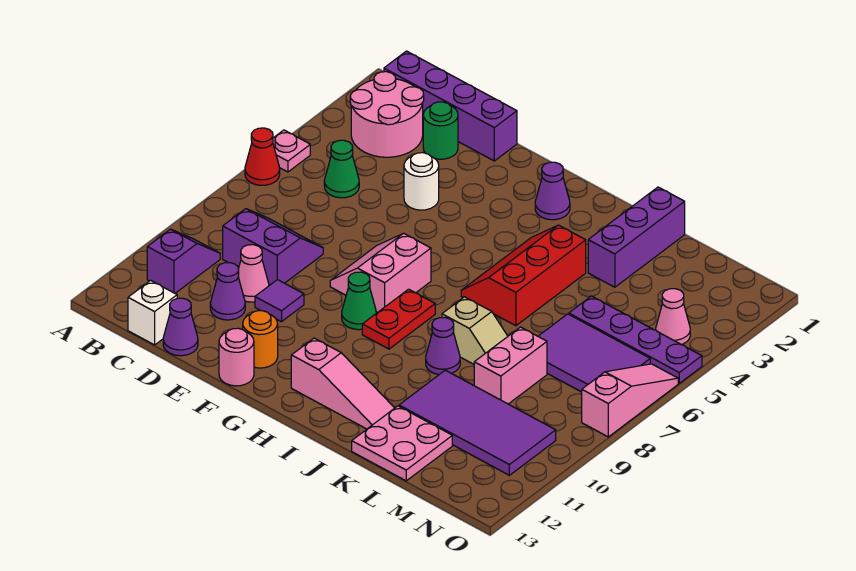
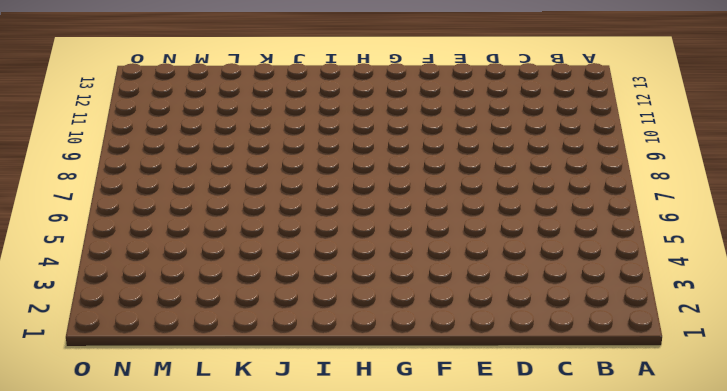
none -> pink 1x1 plate [273,130,310,172]
none -> red 1x1 cone [245,128,280,185]
none -> purple 1x4 brick [384,51,517,161]
none -> pink 2x2 round brick [350,72,424,157]

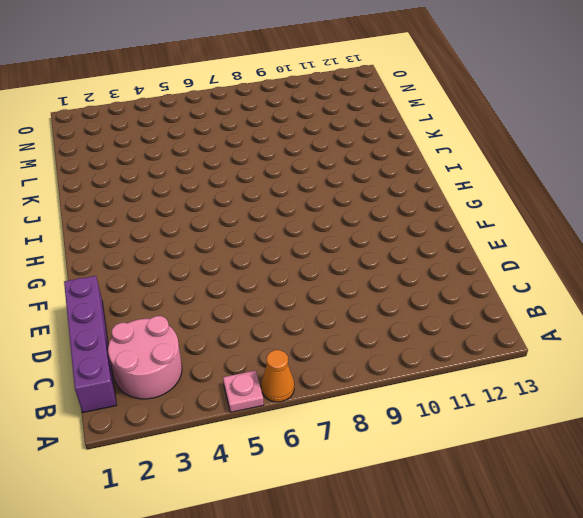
orange 1x1 cone [261,350,294,402] -> red 1x1 cone [245,128,280,185]
none -> purple 1x2 slope [147,229,220,293]
none -> green 1x1 cone [324,140,359,198]
none -> purple 2x2 slope [223,209,323,285]
none -> white 1x1 brick [128,280,177,345]

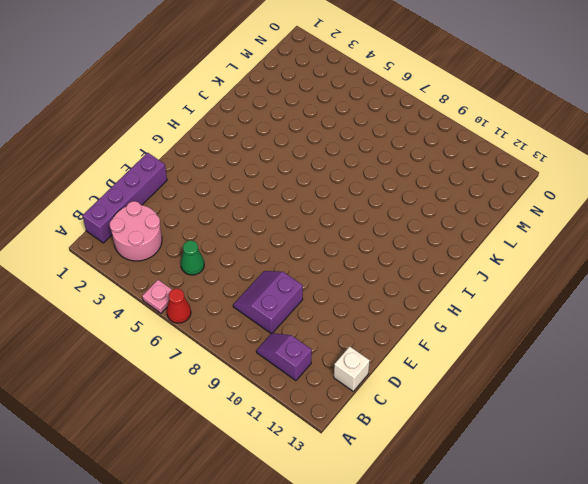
none -> green 1x1 round brick [423,102,458,159]
none -> pink 1x1 cone [238,245,269,302]
none -> purple 1x1 cone [210,263,245,320]
none -> purple 1x1 cone [163,298,198,356]

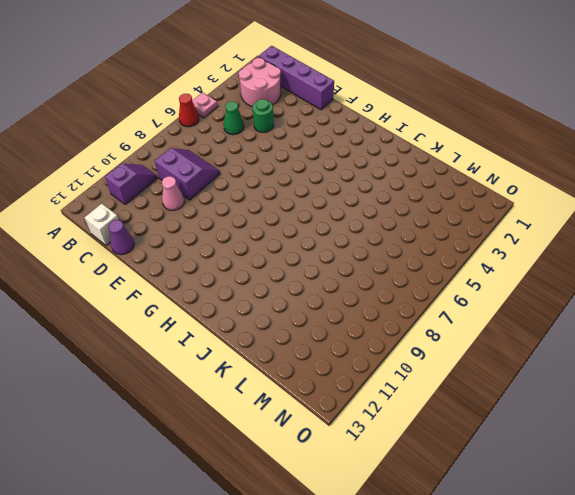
green 1x1 round brick [252,99,274,132] -> green 1x1 round brick moved to [423,102,458,159]
none -> purple 1x1 cone [210,263,245,320]
none -> white 1x1 round brick [404,153,439,210]
none -> purple 1x1 tile [255,280,304,322]
none -> pink 2x2 slope [330,233,431,312]

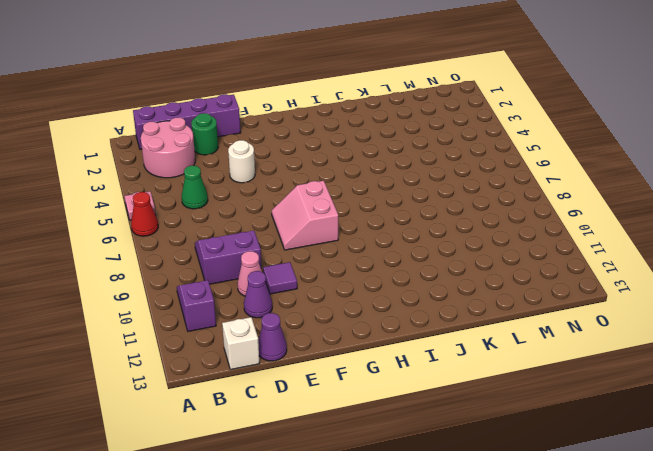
none -> orange 1x1 round brick [243,311,278,368]
none -> pink 1x1 round brick [219,328,254,386]
none -> green 1x1 cone [342,272,376,330]
none -> purple 1x1 cone [535,162,570,220]

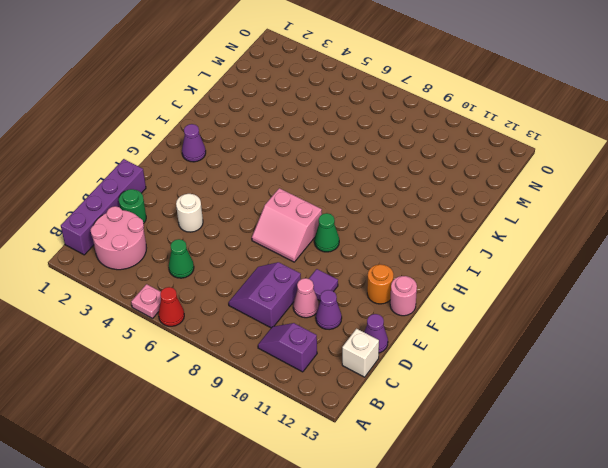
none -> red 1x2 plate [362,289,435,349]
none -> pink 1x3 slope [291,338,394,429]
none -> red 2x3 slope [461,225,586,326]
none -> tan 1x2 slope [442,297,508,364]

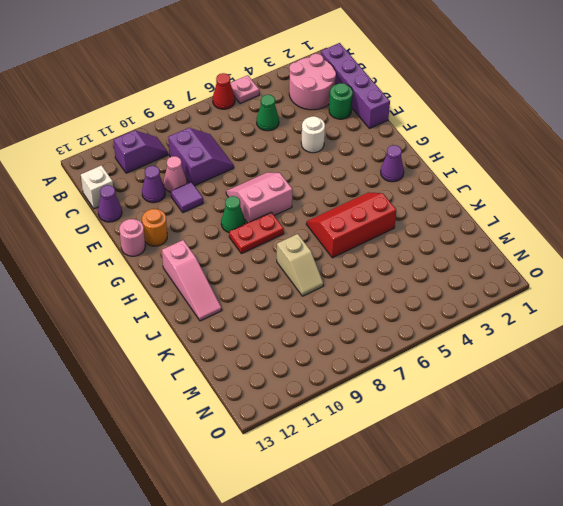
none -> purple 1x1 cone [426,317,460,374]
none -> purple 1x3 brick [588,187,685,287]
none -> purple 2x4 tile [399,370,556,475]
none -> pink 2x2 plate [352,406,452,481]

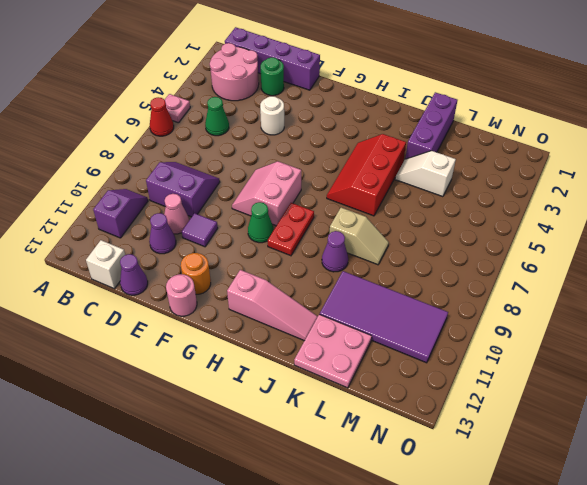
white 1x2 slope [395,151,456,197] -> none
none -> purple 1x1 cone [535,162,570,220]
none -> purple 1x4 plate [569,296,702,383]
none -> purple 2x3 tile [538,314,650,392]
none -> pink 1x2 brick [474,327,547,404]

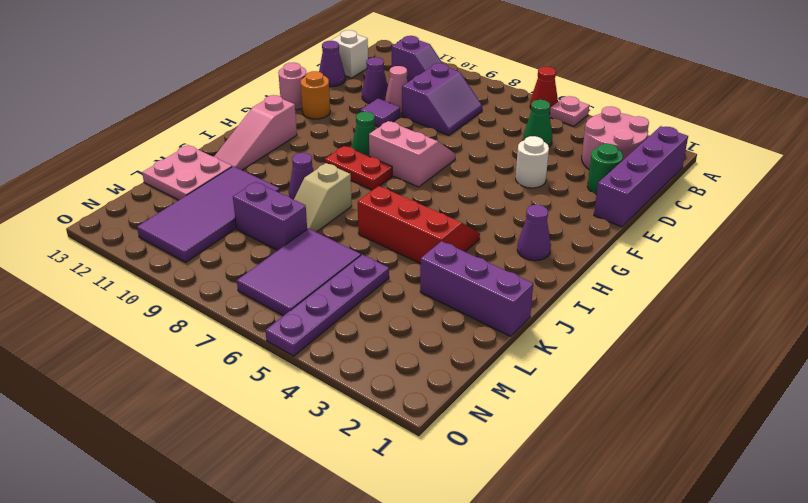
purple 1x2 brick [233,182,307,250] -> pink 1x2 brick [474,327,547,404]
none -> pink 1x1 cone [656,289,690,345]
none -> pink 1x3 slope [582,364,678,437]

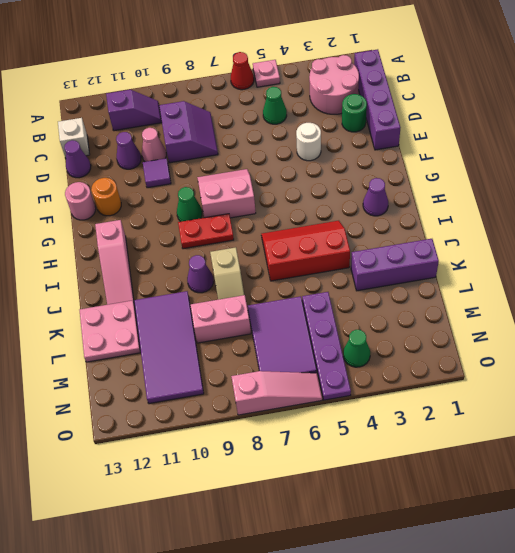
green 1x1 cone [343,330,370,367] -> pink 1x1 cone [656,289,690,345]

